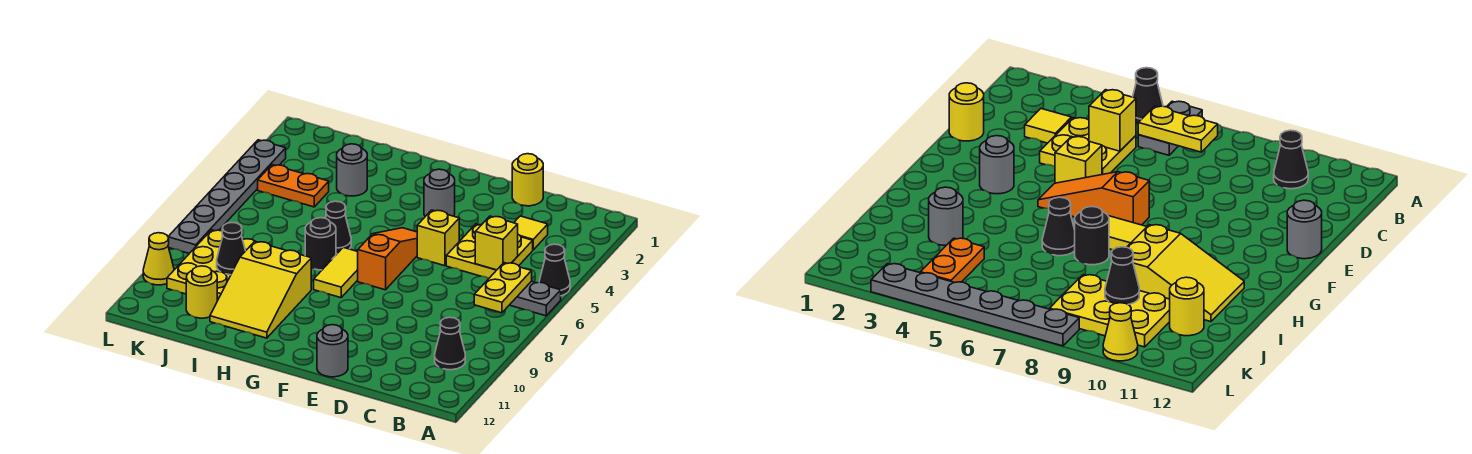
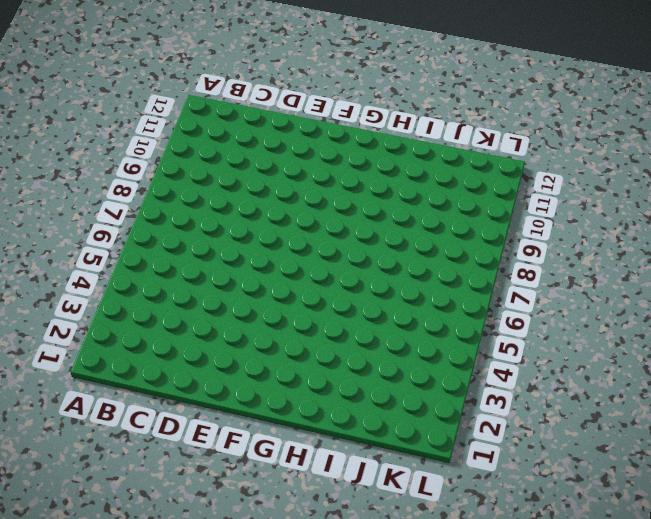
none -> black 1x1 cone [539,244,570,296]
none -> grey 1x2 plate [510,281,561,316]
none -> black 1x1 cone [435,317,465,370]

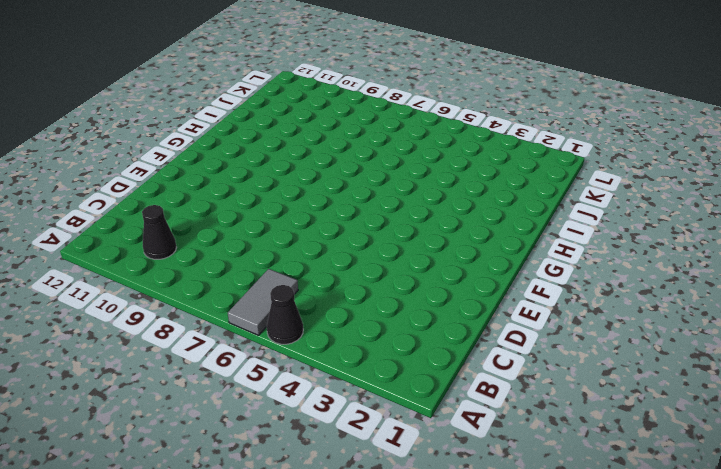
grey 1x2 tile [228,269,298,335] -> grey 1x2 plate [510,281,561,316]
none -> yellow 1x1 tile [514,216,548,250]
none -> yellow 2x2 plate [446,224,533,278]
none -> yellow 1x1 round brick [512,154,543,206]

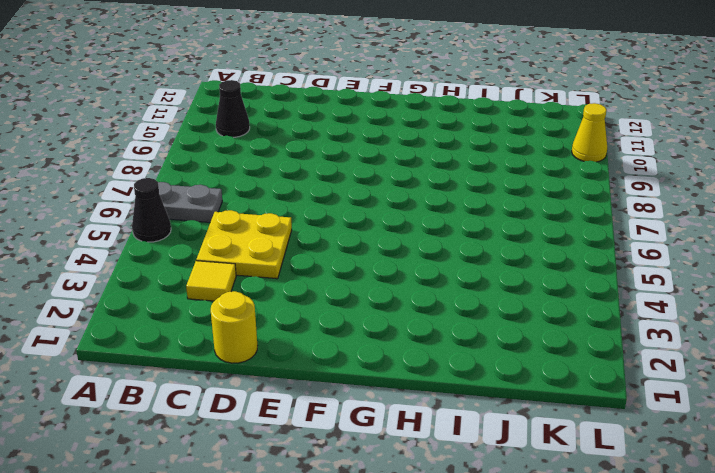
none -> yellow 1x1 brick [417,210,459,266]
none -> grey 1x1 round brick [317,325,348,377]
none -> grey 1x1 round brick [424,169,455,216]

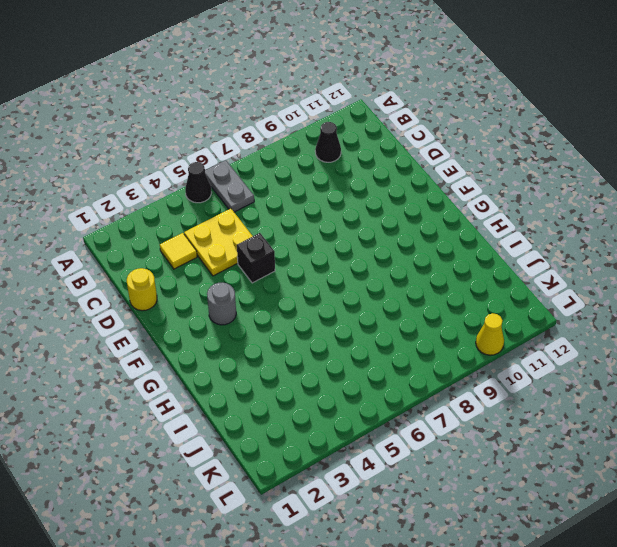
black 1x1 brick [237,233,275,283] -> yellow 1x1 brick [417,210,459,266]
none -> grey 1x1 round brick [317,325,348,377]
none -> orange 1x3 slope [357,228,417,290]
none -> yellow 1x2 tile [314,247,358,298]

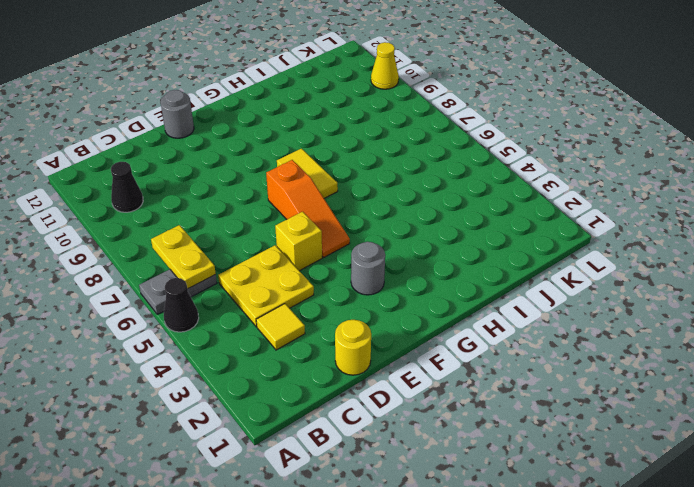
none -> black 1x1 cone [326,201,351,254]
none -> black 1x1 round brick [305,218,336,270]
none -> yellow 2x3 slope [210,241,311,338]

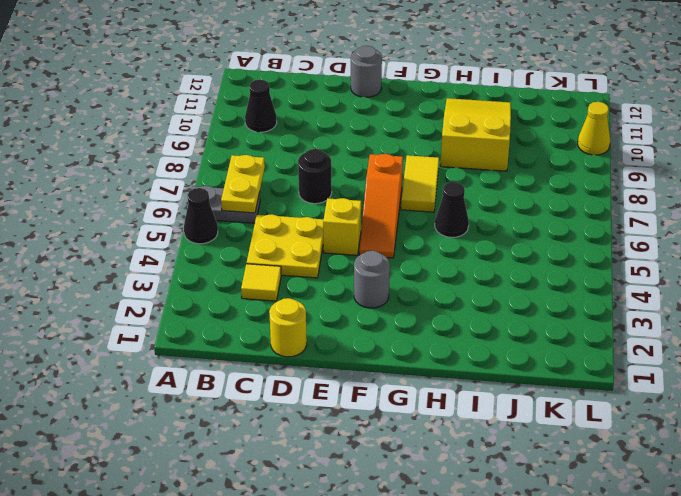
black 1x1 round brick [298,149,332,204] -> black 1x1 round brick moved to [305,218,336,270]
none -> grey 1x1 round brick [337,144,367,196]
none -> orange 1x2 plate [258,165,329,207]
none -> yellow 2x3 plate [167,230,254,301]

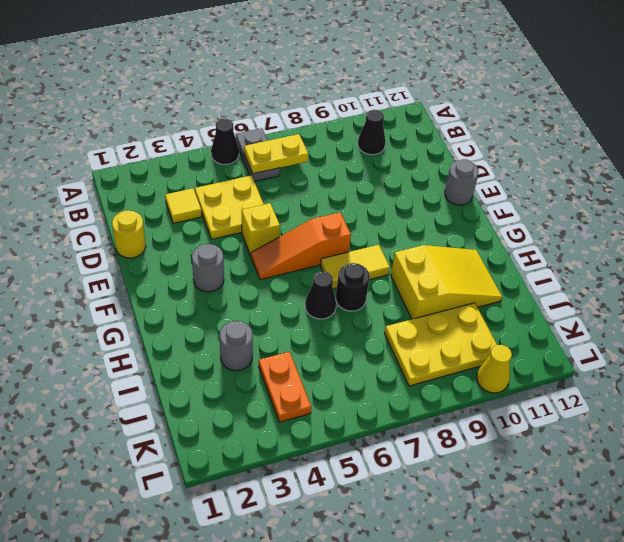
none -> yellow 1x1 round brick [186,266,217,318]
none -> grey 1x6 plate [168,140,286,254]
none -> yellow 1x1 brick [475,216,518,270]

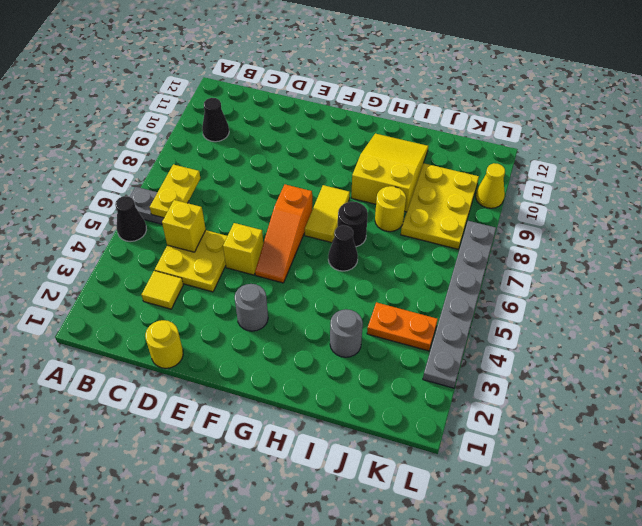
yellow 1x1 round brick [375,186,406,232] -> yellow 1x1 round brick moved to [186,266,217,318]
none -> grey 1x1 round brick [317,325,348,377]
none -> black 1x1 cone [217,223,245,275]

